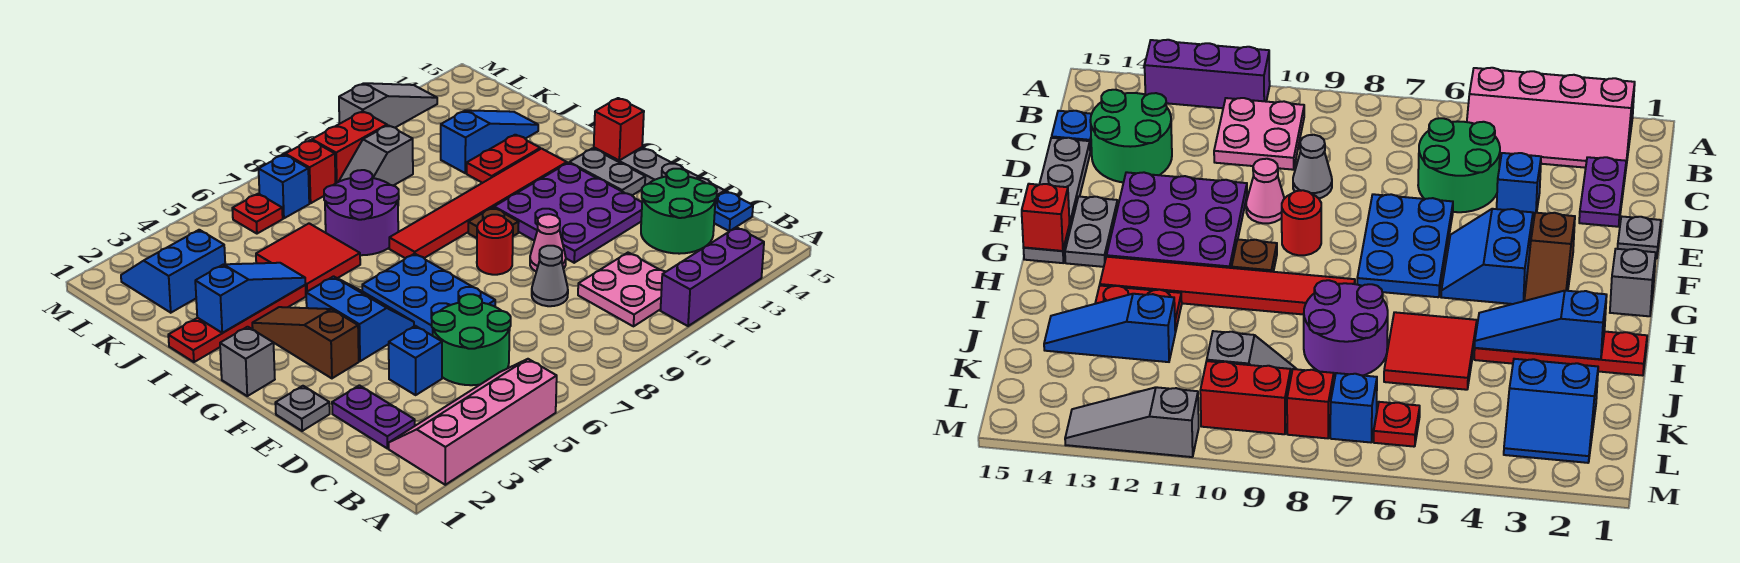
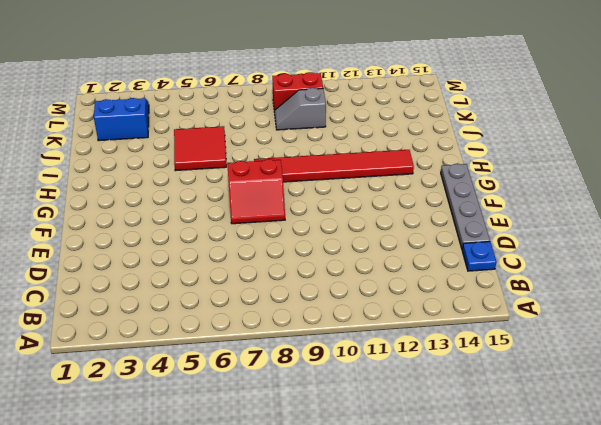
red 2x2 slope [227,159,285,224] -> blue 2x3 plate [362,254,495,336]
none -> pink 2x4 slope [389,359,557,485]
none -> purple 1x3 brick [660,227,764,326]
none -> pink 2x2 plate [578,253,666,326]
none -> purple 1x2 plate [332,385,415,448]

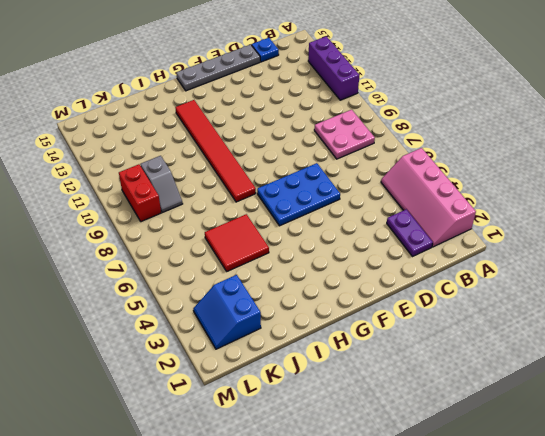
pink 2x2 plate [314,110,375,159] -> pink 2x2 plate moved to [578,253,666,326]
purple 1x2 plate [387,209,433,256] -> purple 1x2 plate turned to [332,385,415,448]
none -> green 2x2 round brick [432,294,511,385]
none -> green 2x2 round brick [641,169,717,254]
none -> blue 1x1 brick [389,326,442,395]
none -> grey 1x1 cone [532,246,568,306]

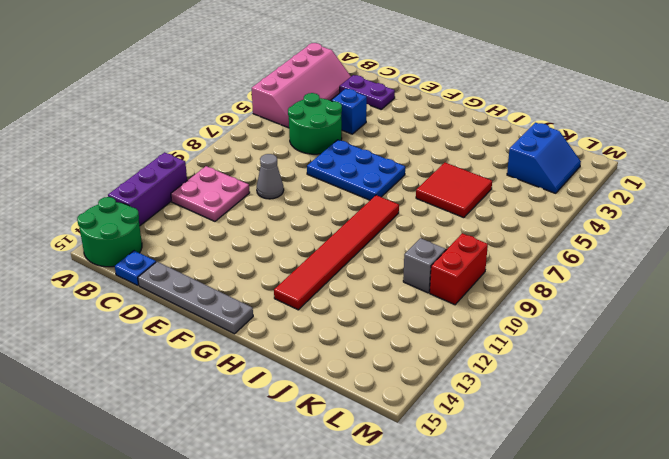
green 2x2 round brick [77,197,142,267] -> green 2x2 round brick moved to [641,169,717,254]
none -> grey 1x1 plate [275,386,330,431]
none -> pink 1x1 cone [530,214,566,271]
none -> purple 3x3 plate [494,163,642,263]
none -> brown 1x3 slope [252,307,359,378]

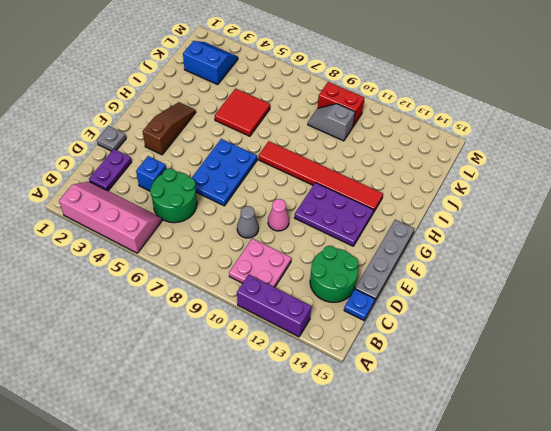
purple 2x3 plate [294,183,374,246] -> purple 3x3 plate [494,163,642,263]
none -> blue 2x2 slope [306,276,414,361]
none -> red 1x1 round brick [477,215,513,275]
none -> grey 1x2 plate [569,148,645,195]
none -> grey 1x1 brick [220,327,275,396]

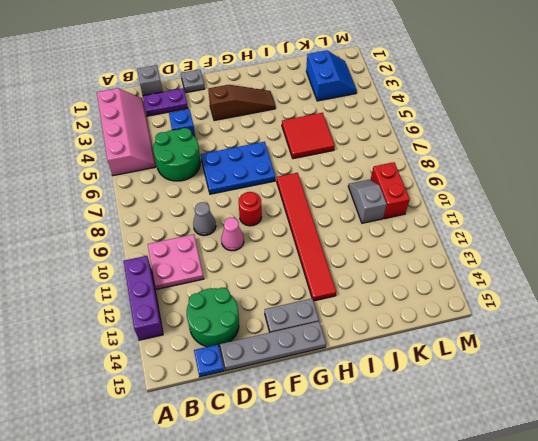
grey 1x1 brick [137,65,163,96] -> grey 1x1 brick moved to [220,327,275,396]
none -> purple 3x3 plate [494,163,642,263]
none -> blue 2x2 slope [306,276,414,361]
none -> brown 1x1 plate [468,207,519,238]
none -> red 1x4 plate [168,285,306,362]

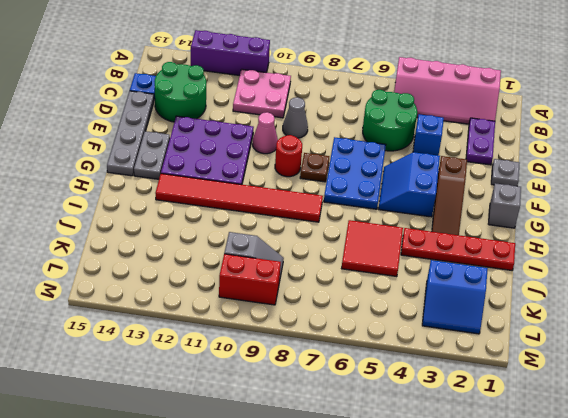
brown 1x1 plate [300,153,329,182] -> brown 1x1 plate moved to [468,207,519,238]
none -> purple 2x2 round brick [324,170,399,255]
none -> red 1x2 plate [467,135,540,183]
none -> blue 1x3 slope [441,110,538,173]
none -> red 1x1 plate [232,194,283,234]

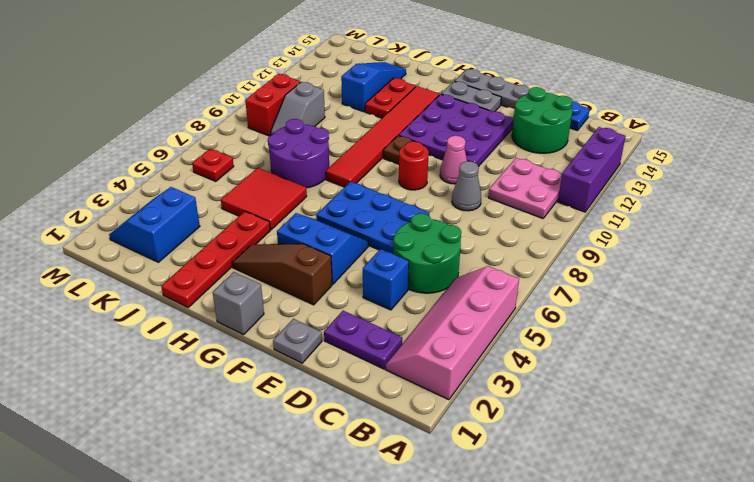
none -> blue 1x1 brick [259,155,309,218]
none -> red 1x1 brick [285,140,336,203]
none -> grey 1x3 slope [339,83,437,128]
none -> red 1x1 brick [594,98,644,160]

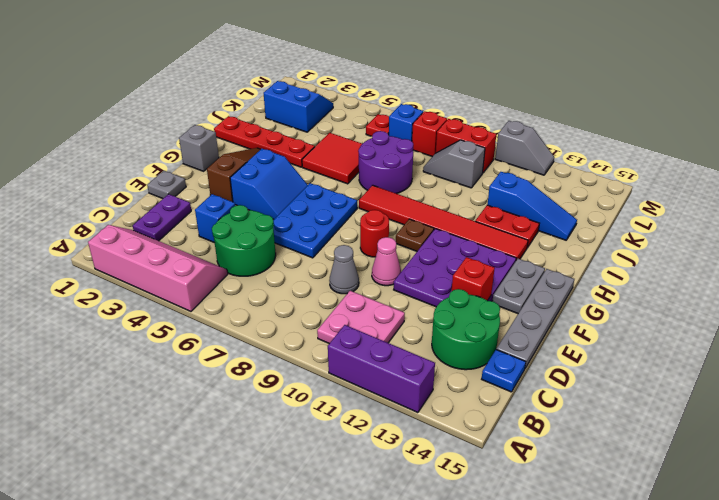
red 1x1 brick [452,257,495,301] -> red 1x1 brick moved to [594,98,644,160]
grey 1x2 slope [495,121,554,175] -> grey 1x3 slope [339,83,437,128]
none -> blue 1x3 slope [195,263,305,333]

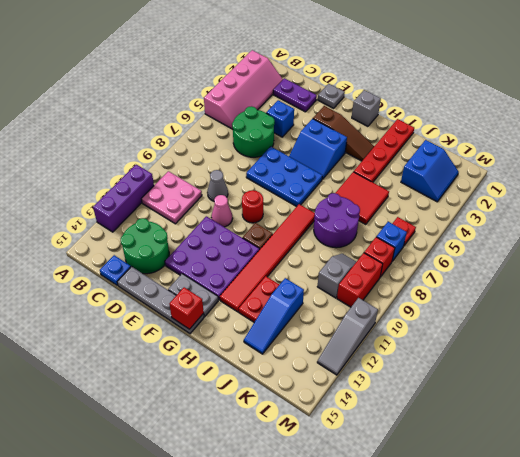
none -> blue 1x3 slope [195,263,305,333]

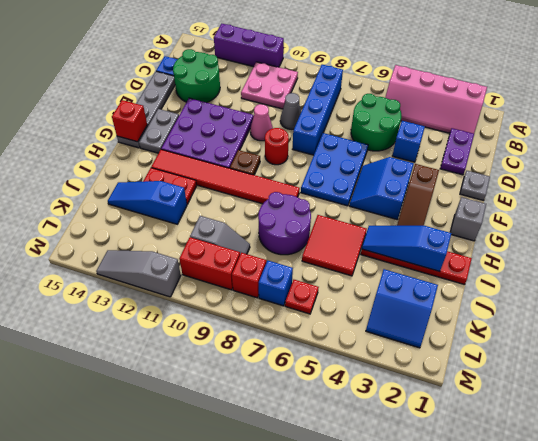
blue 1x4 brick [293,65,343,155] -> none

